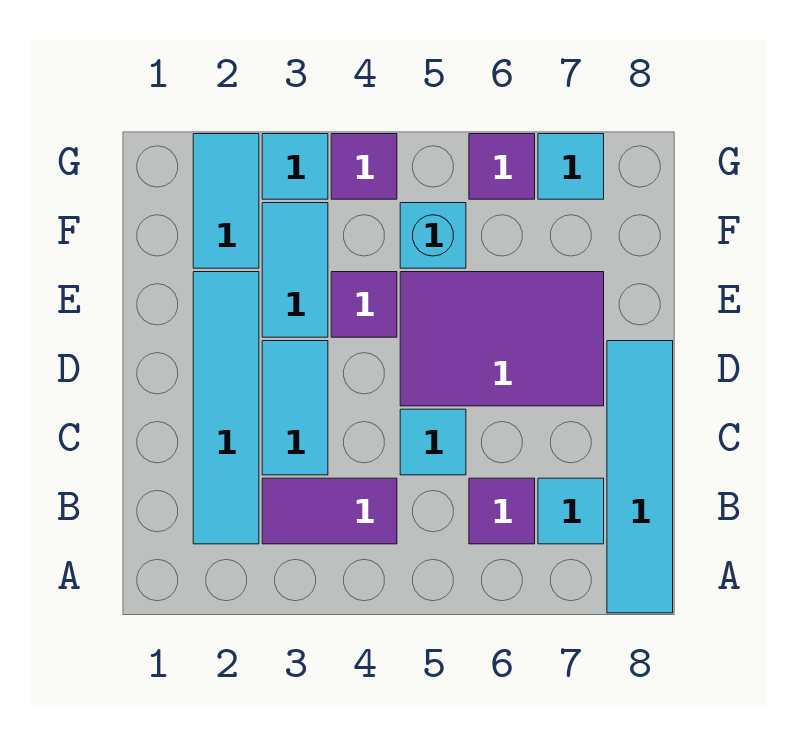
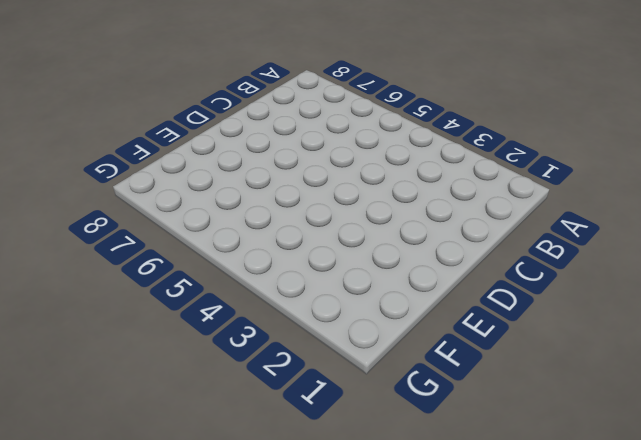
none -> cyan 1x4 tile [607,341,673,613]
none -> cyan 1x4 tile [193,272,259,544]
none -> purple 1x2 tile [262,478,397,544]

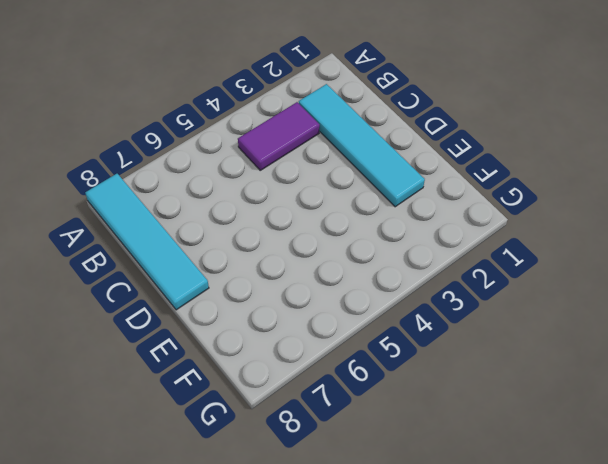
none -> purple 1x1 tile [469,478,535,544]
none -> cyan 1x1 tile [538,478,604,544]
none -> cyan 1x2 tile [262,341,328,475]

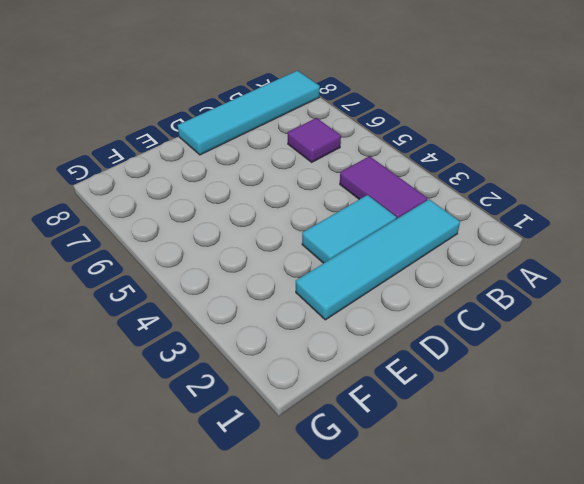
none -> cyan 1x1 tile [538,478,604,544]
none -> cyan 1x1 tile [400,409,466,475]
none -> purple 2x3 tile [400,272,604,406]

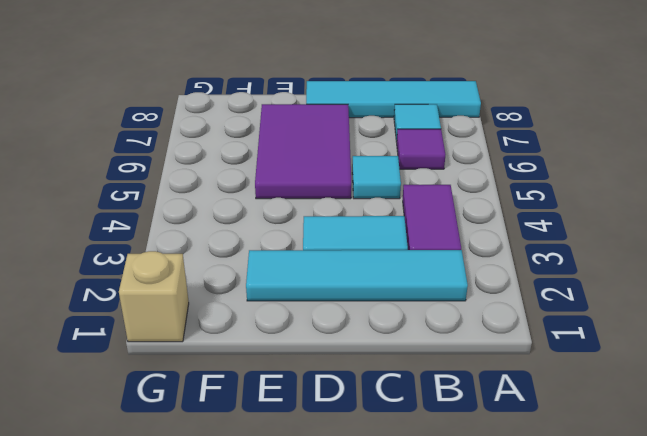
tan 1x1 brick [119,251,189,342] -> none
none -> cyan 1x2 tile [262,203,328,337]
none -> purple 1x1 tile [331,272,397,337]
none -> cyan 1x2 tile [193,134,259,268]

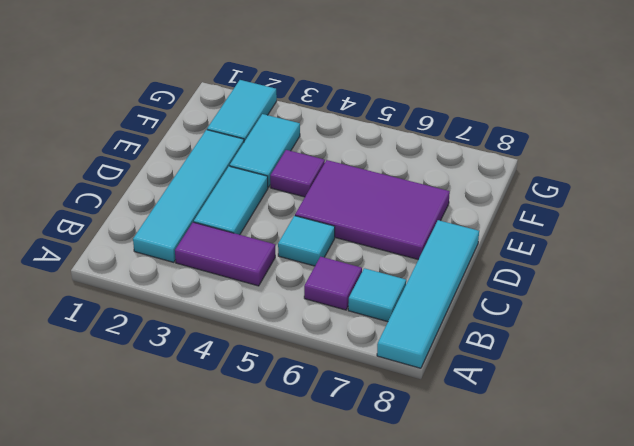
none -> cyan 1x1 brick [400,203,466,268]
none -> cyan 1x1 tile [262,134,328,199]
none -> purple 1x1 tile [331,134,397,199]

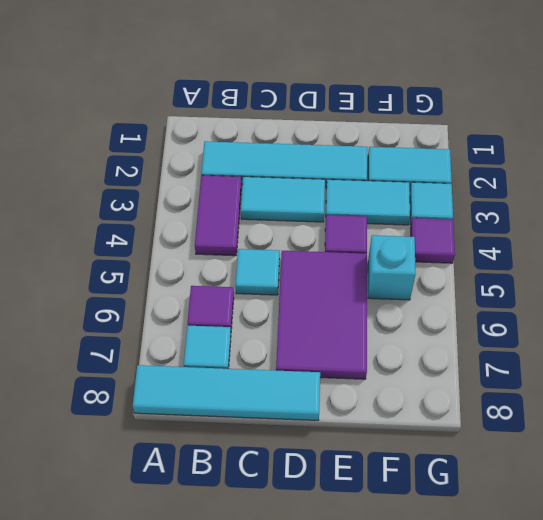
none -> purple 1x1 tile [469,134,535,199]
none -> cyan 1x1 tile [538,134,604,199]

